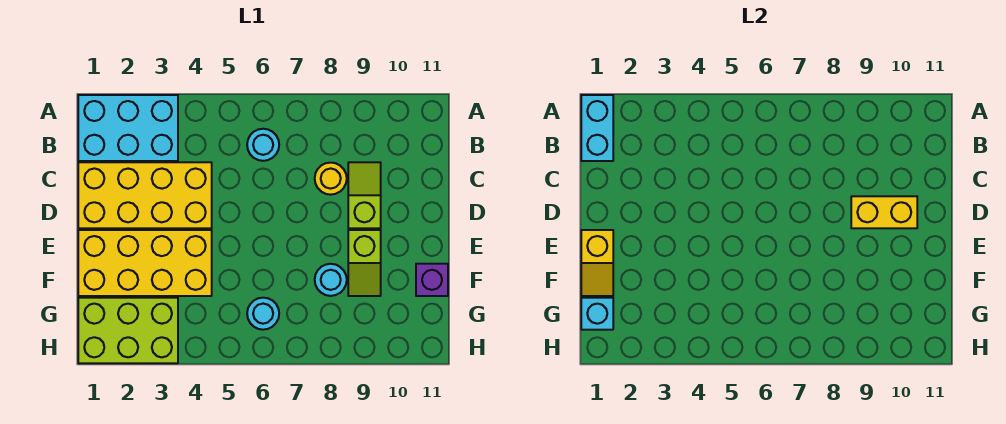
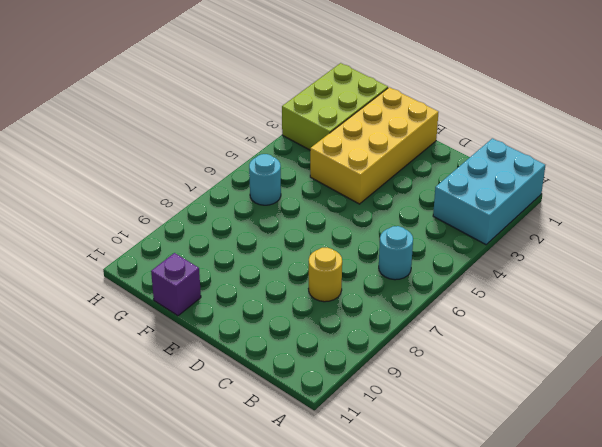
none -> yellow 2x4 brick [78,162,212,228]
none -> lime 1x2 slope [348,162,381,228]
none -> lime 1x2 slope [348,230,381,296]

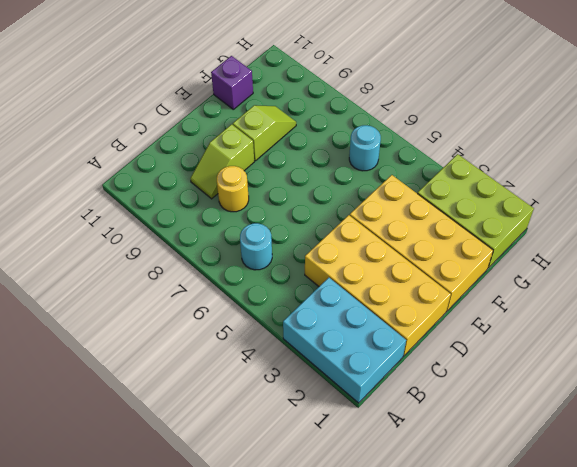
none -> cyan 1x1 round brick [315,264,347,296]
none -> cyan 1x2 brick [581,95,613,161]
none -> yellow 1x2 brick [851,196,917,228]

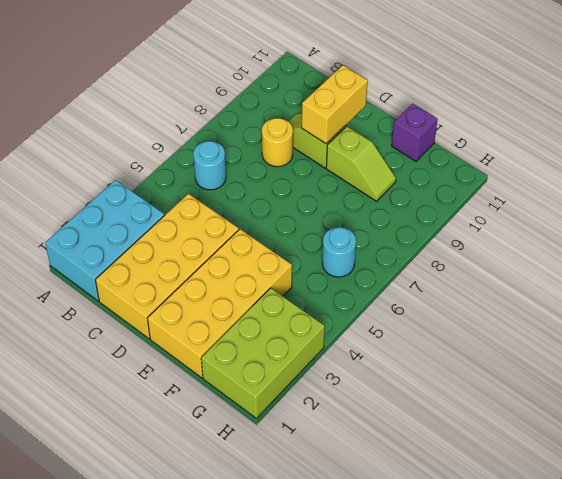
none -> cyan 1x1 round brick [315,264,347,296]
none -> cyan 1x2 brick [581,95,613,161]
none -> yellow 1x2 slope [581,230,613,296]

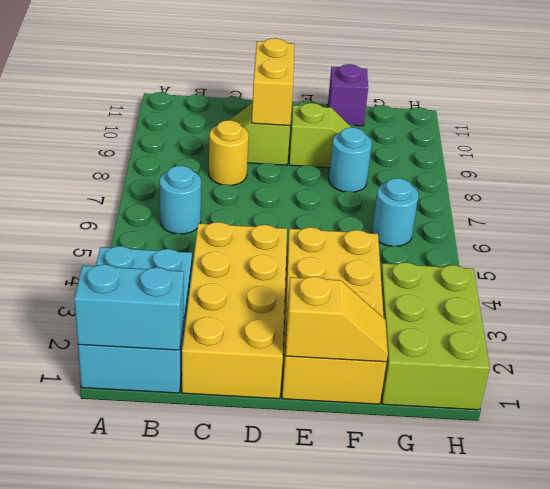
none -> cyan 1x1 brick [581,298,613,330]

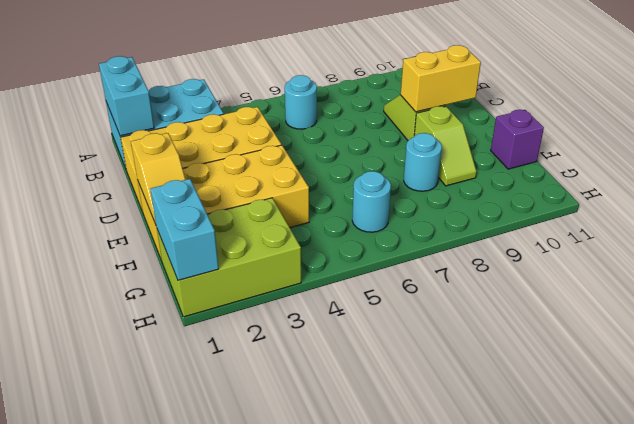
cyan 1x2 brick [150,179,219,280] -> cyan 1x1 brick [581,298,613,330]
none -> yellow 1x1 round brick [315,163,347,195]

